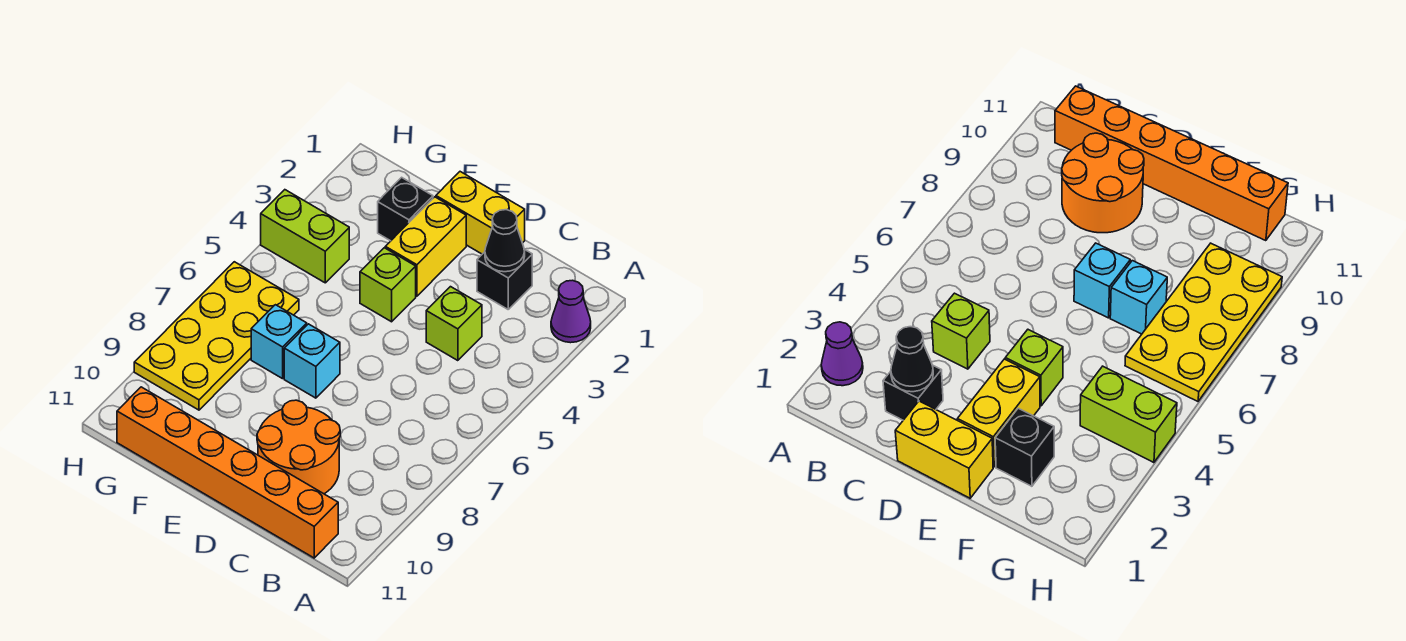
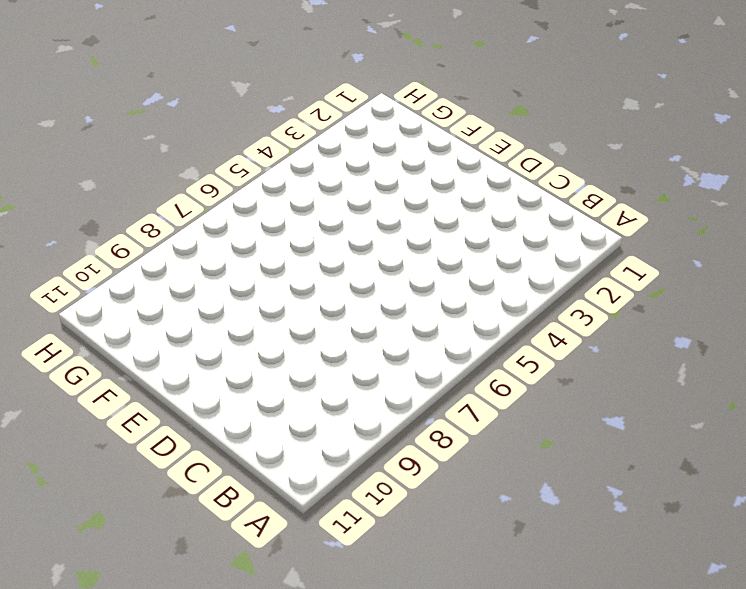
none -> purple 1x1 cone [551,280,591,343]
none -> orange 1x6 brick [117,387,338,558]
none -> black 1x1 brick [477,249,532,309]

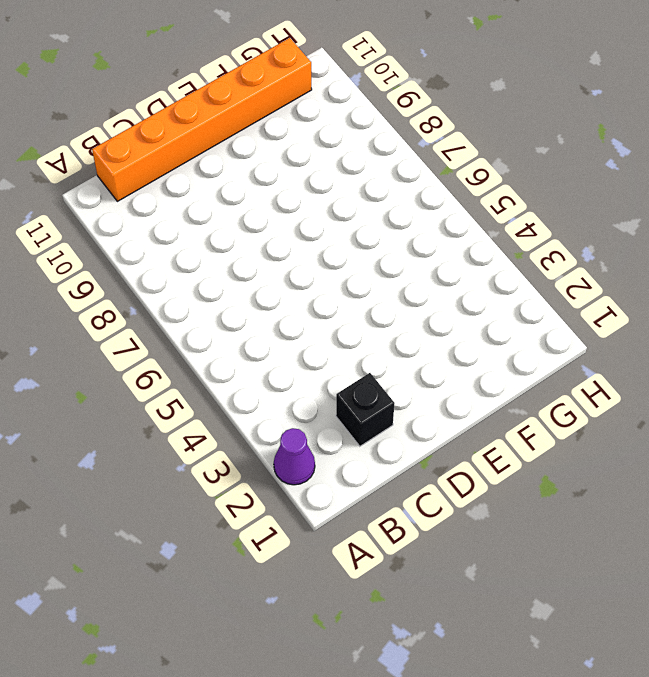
none -> lime 1x1 brick [426,287,482,361]
none -> orange 2x2 round brick [257,400,340,494]
none -> yellow 1x2 brick [436,172,525,254]

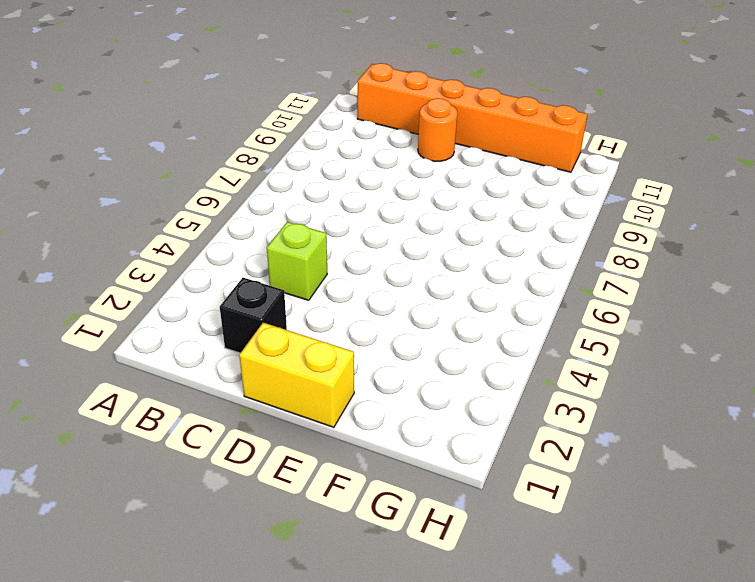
orange 1x1 round brick [418,98,457,161] -> orange 2x2 round brick [257,400,340,494]
none -> purple 1x1 cone [551,280,591,343]
none -> yellow 1x2 brick [385,197,466,296]
none -> lime 1x1 brick [360,248,416,322]

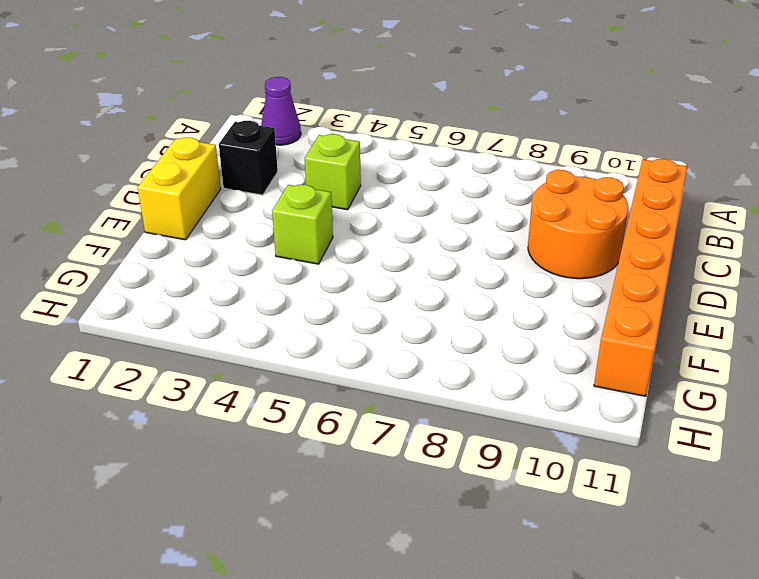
none -> yellow 1x2 brick [385,197,466,296]
none -> cyan 1x1 brick [284,324,340,398]
none -> black 1x1 brick [378,177,433,241]

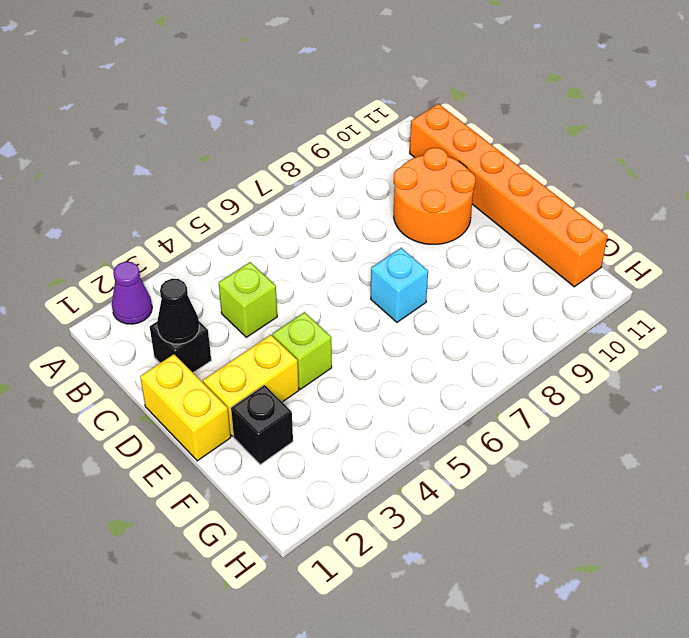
none -> cyan 1x1 brick [251,305,307,379]
none -> lime 1x2 brick [261,190,349,283]
none -> yellow 2x4 plate [134,262,299,410]

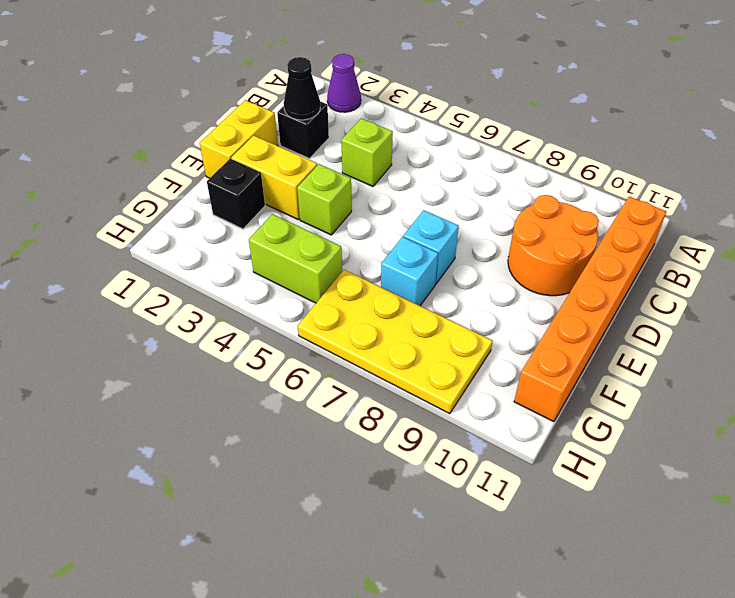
lime 1x2 brick [249,214,342,303] -> lime 1x2 brick turned to [261,190,349,283]

